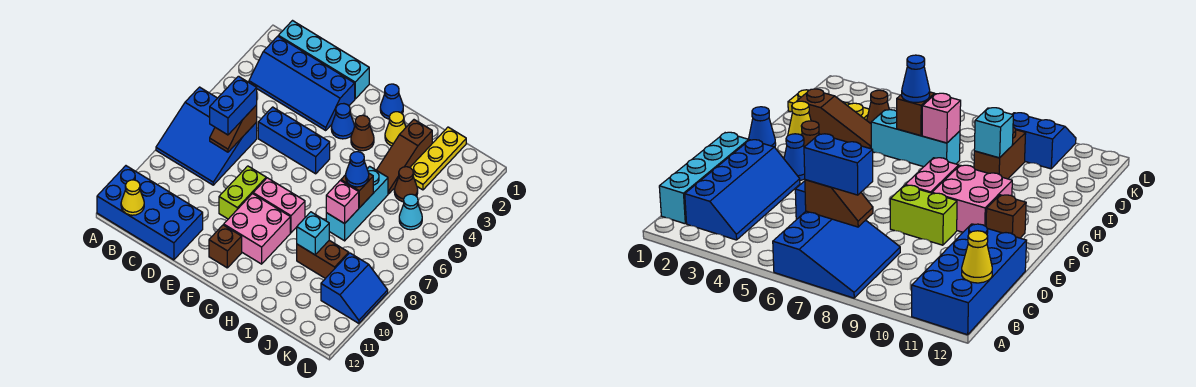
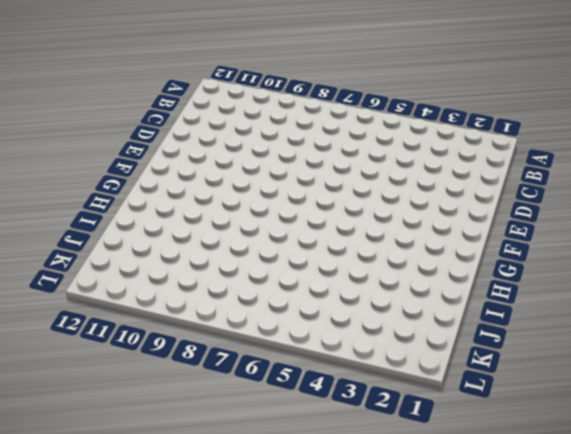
none -> blue 3x3 slope [156,87,257,185]
none -> blue 2x4 brick [97,166,203,260]
none -> cyan 1x4 brick [278,21,369,99]

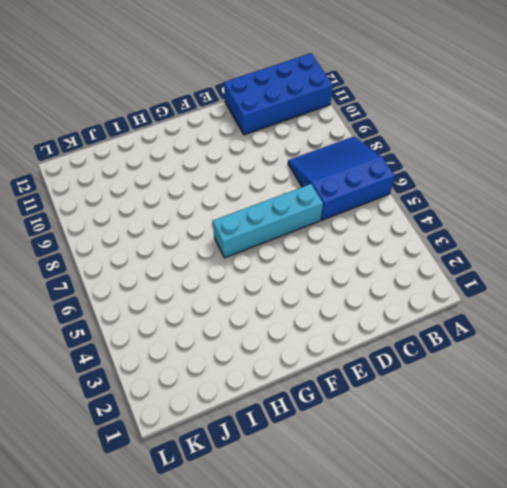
cyan 1x4 brick [213,184,323,258] -> cyan 1x4 brick moved to [278,21,369,99]
none -> blue 2x4 slope [249,36,355,130]
none -> blue 1x3 brick [258,107,330,174]
none -> lime 1x2 brick [219,166,266,219]

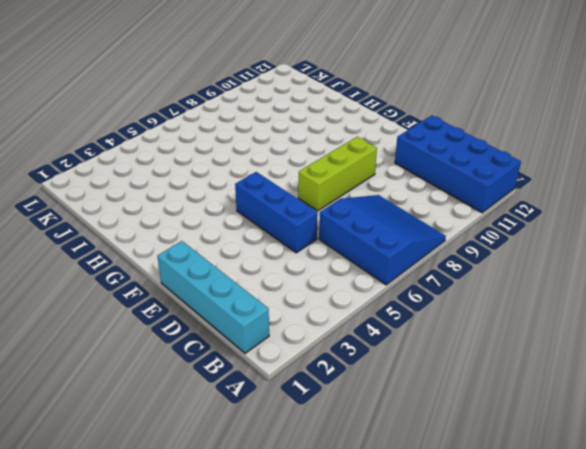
lime 1x3 brick [298,137,377,211] -> lime 1x2 brick [219,166,266,219]
none -> blue 2x4 slope [249,36,355,130]
none -> blue 1x1 cone [331,104,355,139]
none -> pink 1x2 brick [253,178,305,233]

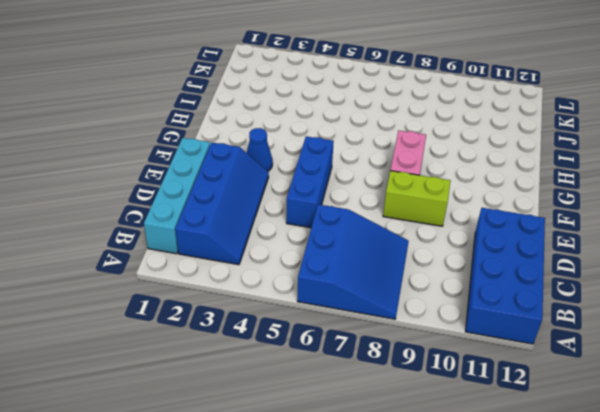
none -> pink 2x2 brick [224,194,290,264]
none -> brown 1x1 brick [209,225,242,268]
none -> blue 1x1 cone [380,84,403,119]

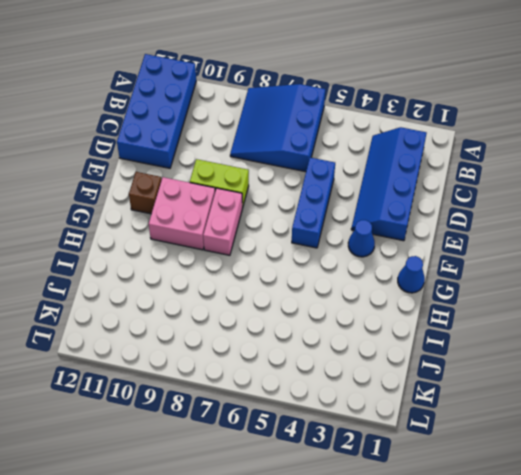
none -> cyan 1x4 brick [278,21,369,99]
none -> brown 1x1 cone [351,115,374,151]
none -> yellow 1x1 cone [385,112,406,146]

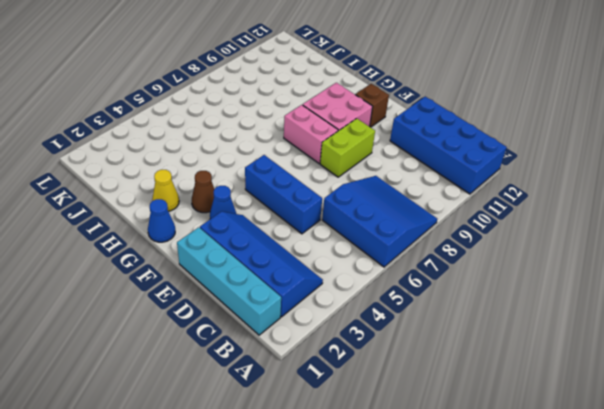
none -> brown 1x3 slope [377,120,432,194]
none -> cyan 1x3 brick [326,166,388,241]
none -> brown 1x2 brick [297,240,349,278]

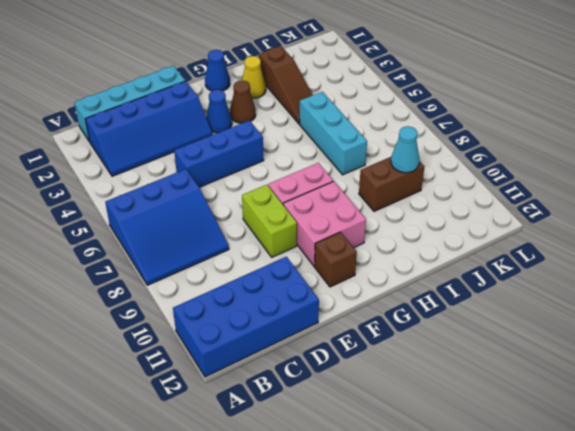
cyan 1x1 cone [391,126,420,173] -> cyan 1x1 cone moved to [399,194,422,230]
none -> yellow 1x3 plate [410,127,466,190]
none -> brown 1x1 cone [394,167,418,202]
none -> blue 2x2 slope [321,253,388,323]

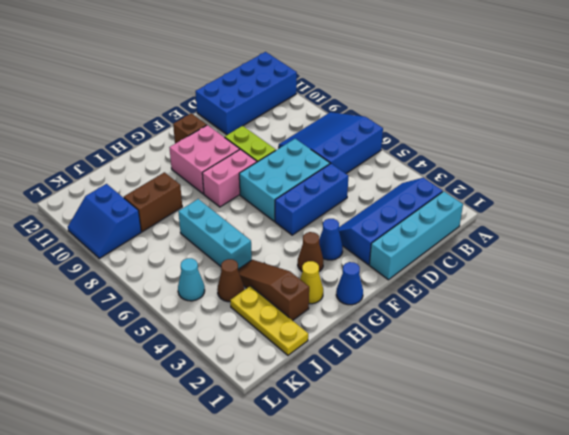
cyan 2x3 brick [239,139,330,221] -> none
none -> yellow 1x1 cone [121,180,144,215]
none -> brown 1x2 slope [210,105,257,152]
none -> brown 1x1 brick [341,174,373,208]

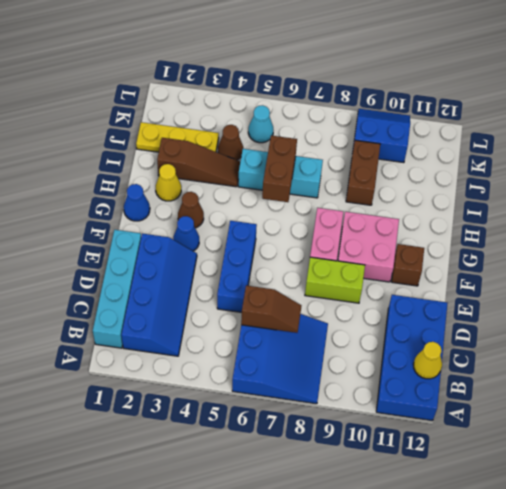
brown 1x2 brick [262,135,297,202] -> brown 1x1 brick [341,174,373,208]
none -> pink 1x1 brick [326,181,359,224]
none -> cyan 1x1 brick [297,212,329,255]
none -> blue 1x2 brick [210,76,257,135]

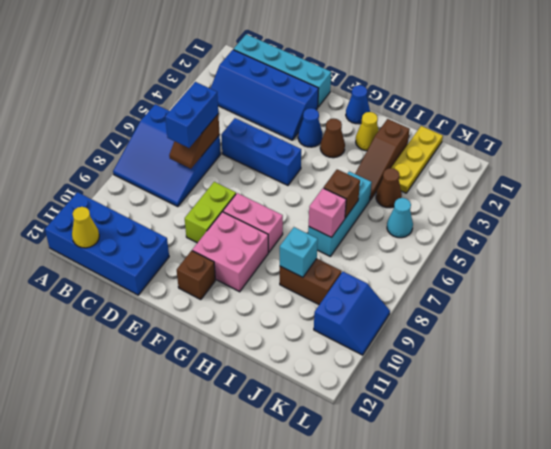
none -> blue 1x1 cone [346,152,369,187]

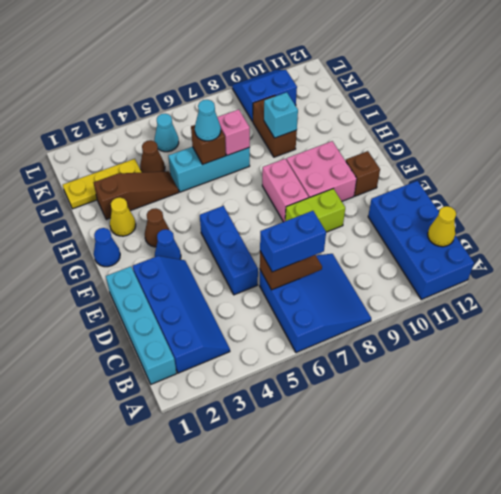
cyan 1x1 cone [195,100,221,141] -> blue 1x1 cone [346,152,369,187]

